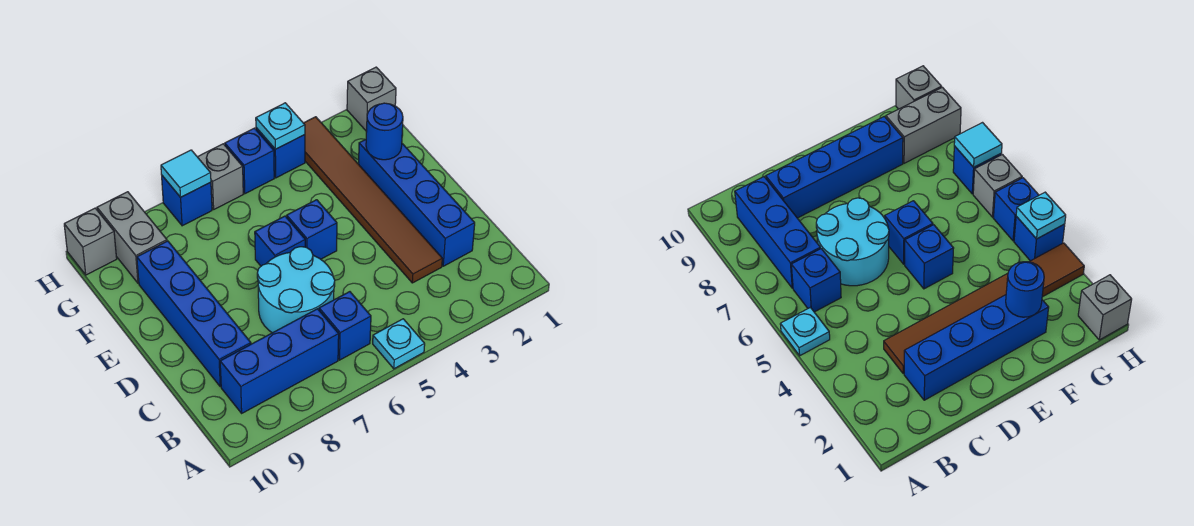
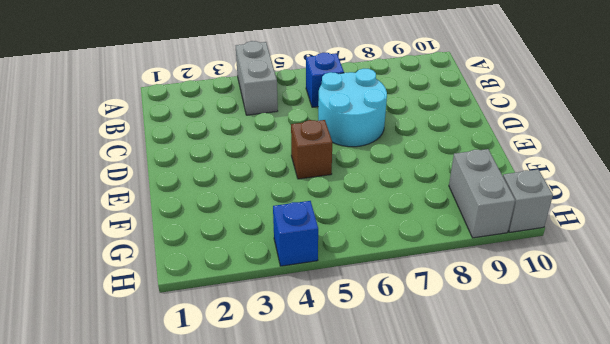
grey 1x2 brick [236,41,278,115] -> none
brown 1x1 brick [291,120,332,179] -> blue 1x1 brick [287,200,337,259]
none -> cyan 1x1 plate [373,319,425,369]
none -> blue 1x3 brick [220,309,339,413]
none -> blue 1x4 brick [359,139,475,266]

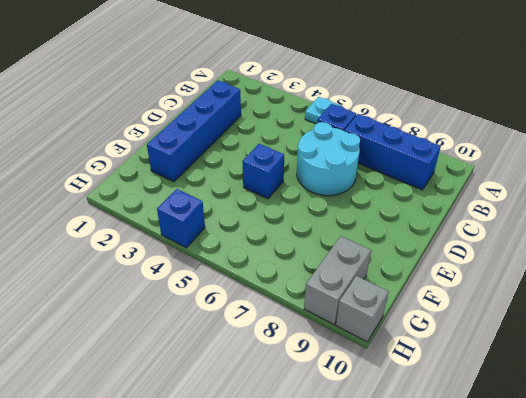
none -> brown 1x6 tile [304,117,442,283]
none -> blue 1x4 brick [137,241,251,387]
none -> blue 1x1 brick [255,216,305,266]

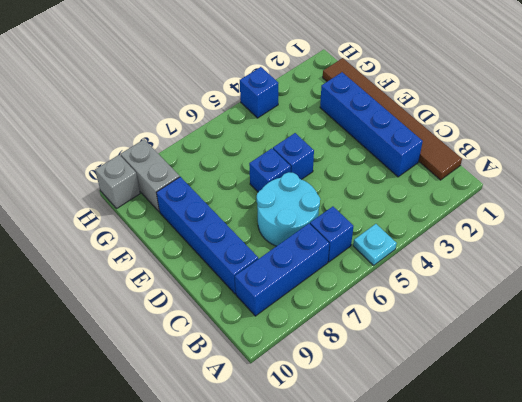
brown 1x6 tile [323,58,462,180] -> brown 1x6 tile moved to [304,117,442,283]
none -> grey 1x1 brick [347,67,396,132]
none -> blue 1x1 brick [225,128,274,194]
none -> grey 1x1 brick [198,144,243,209]

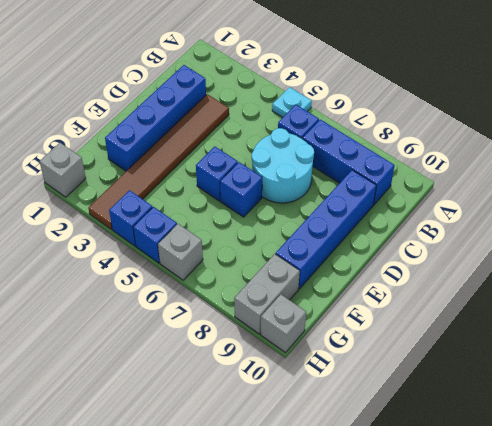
none -> blue 1x1 brick [162,176,212,226]
none -> blue 1x1 round brick [366,103,403,160]
none -> cyan 1x1 plate [256,103,305,149]

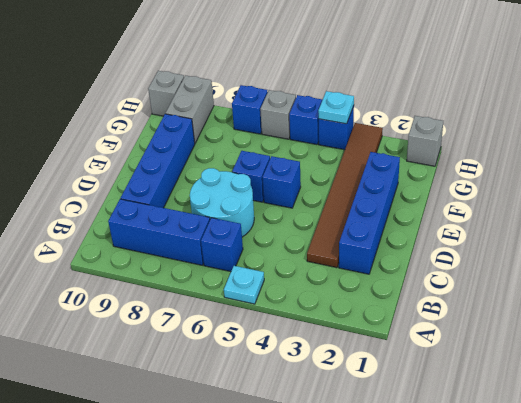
none -> blue 1x1 round brick [366,103,403,160]
none -> cyan 1x1 tile [161,150,211,197]

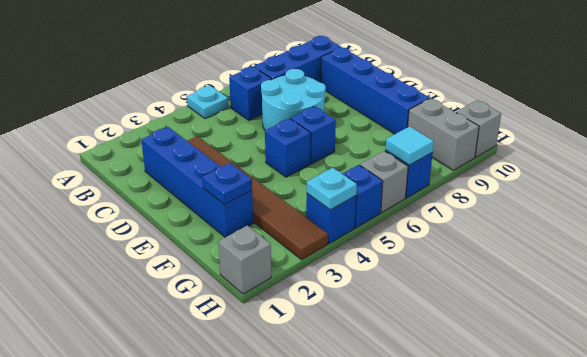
blue 1x1 plate [202,163,252,205] -> blue 1x1 round brick [366,103,403,160]

